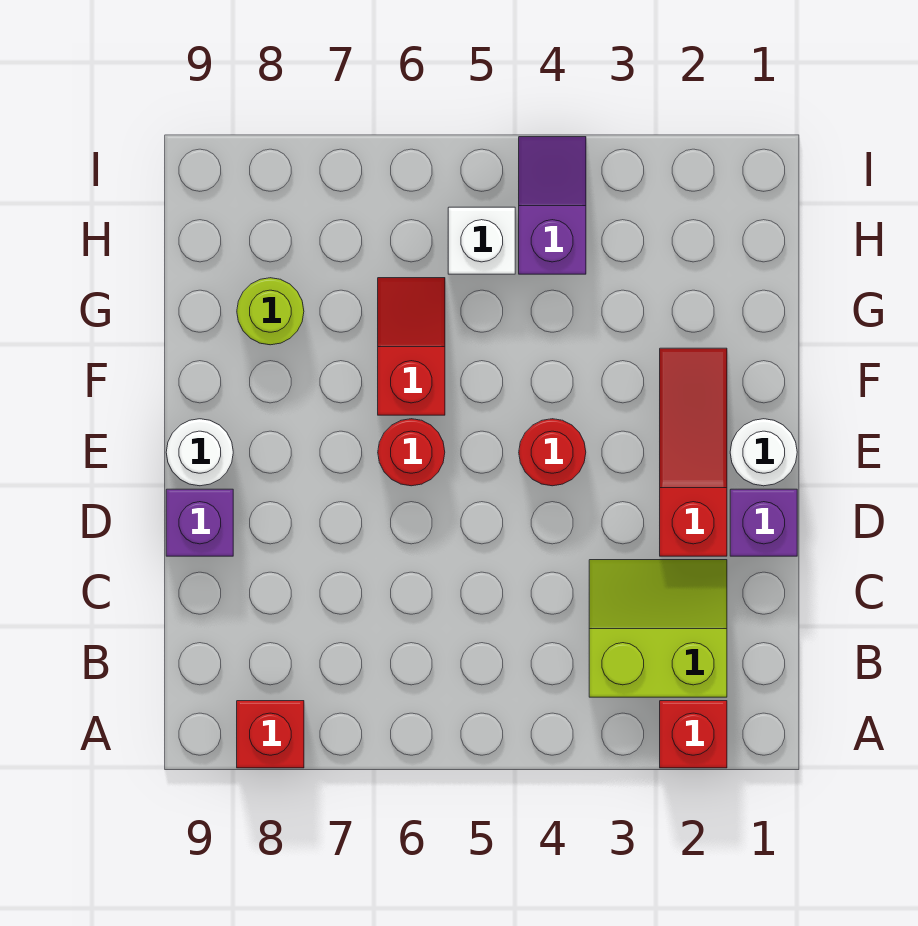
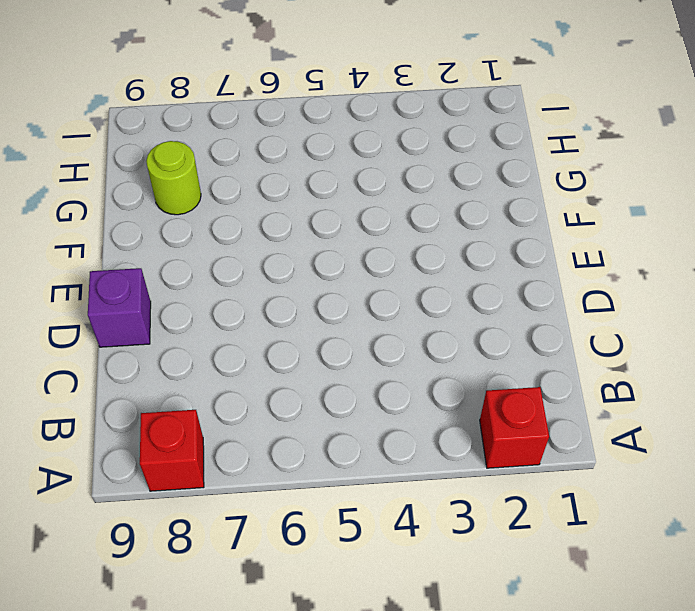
none -> lime 2x2 slope [589,560,727,697]
none -> purple 1x1 brick [730,489,797,556]
none -> red 1x3 slope [660,348,727,556]

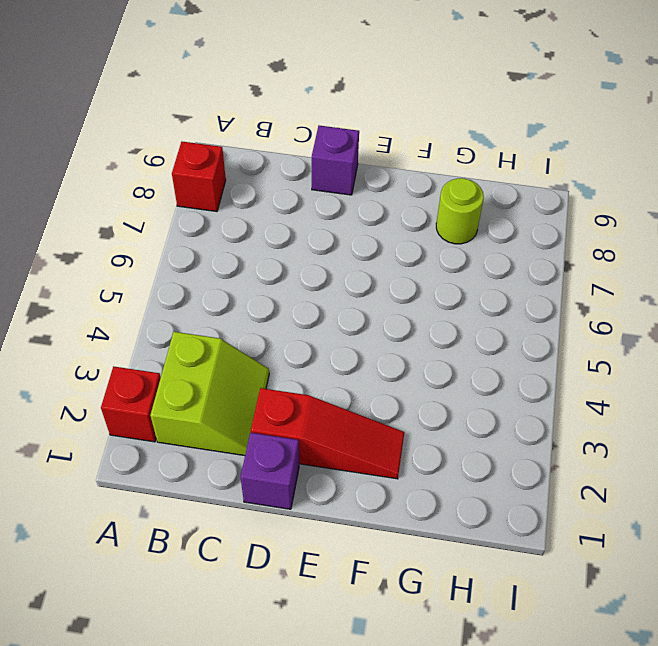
none -> white 1x1 round brick [730,419,797,486]
none -> red 1x1 round brick [519,419,586,486]
none -> red 1x1 round brick [378,419,445,486]

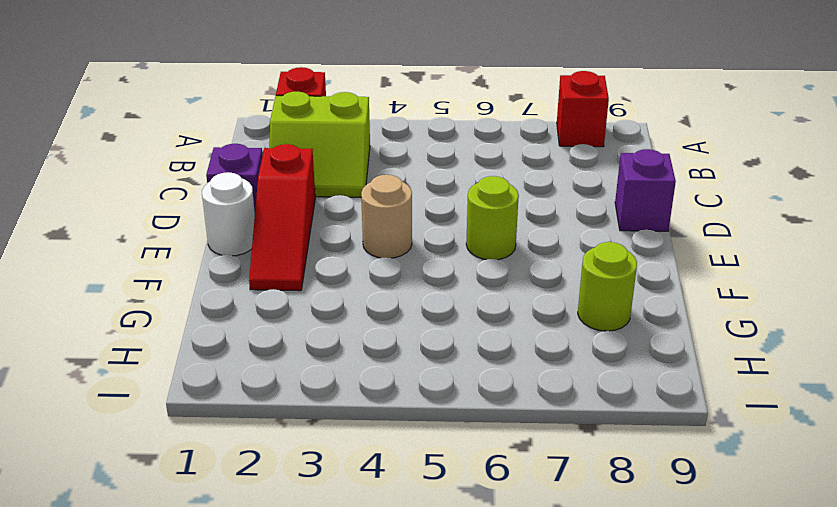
tan 1x1 round brick [361,175,412,258] -> red 1x1 round brick [519,419,586,486]
lime 1x1 round brick [466,176,519,260] -> red 1x1 round brick [378,419,445,486]
none -> white 1x1 round brick [166,419,233,486]
none -> red 1x2 slope [378,278,445,415]
none -> purple 1x2 slope [519,137,586,274]

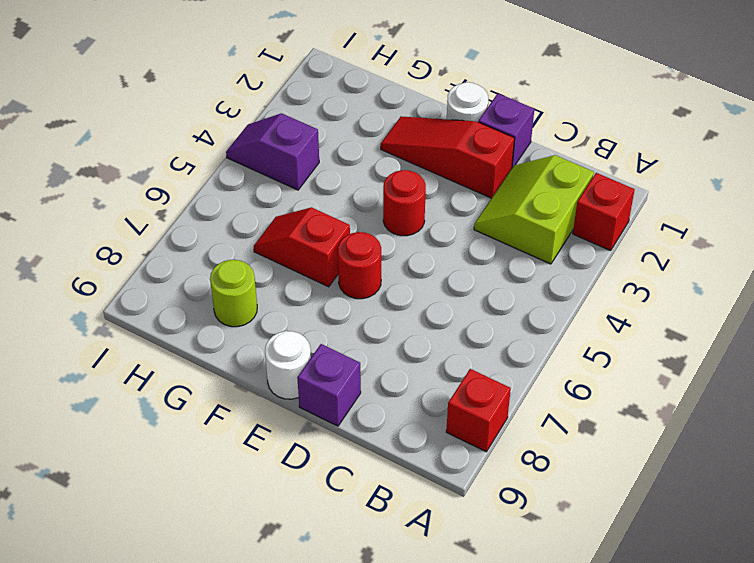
none -> white 1x1 brick [448,207,515,274]

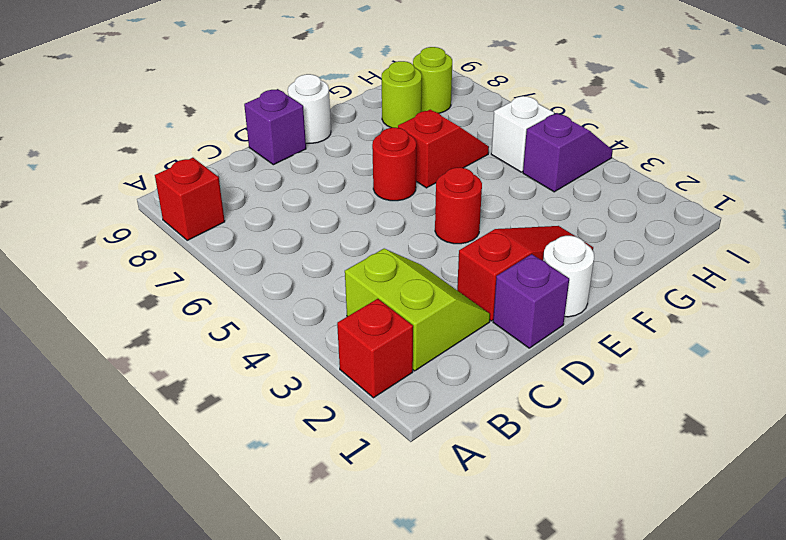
lime 1x1 round brick [413,47,452,113] -> none

